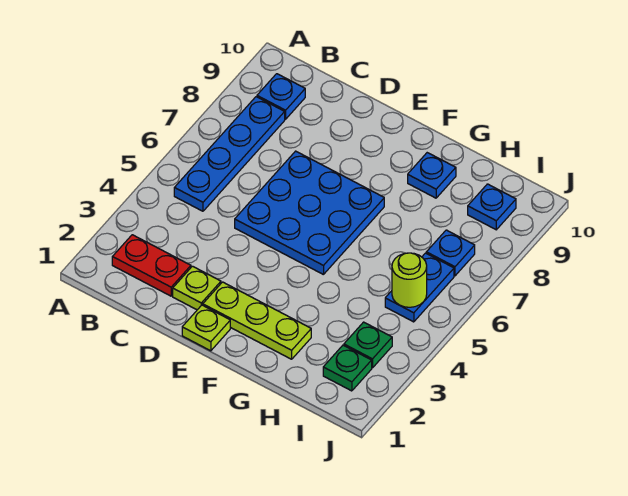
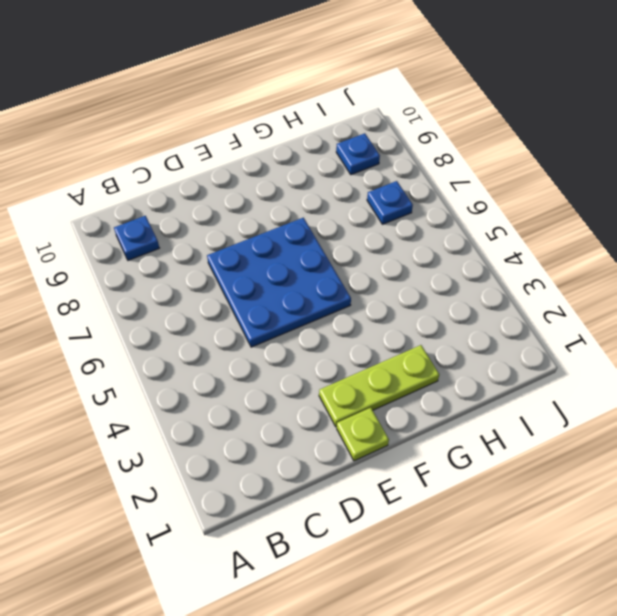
none -> red 1x2 plate [112,235,191,296]
none -> blue 1x4 plate [174,97,285,211]
none -> lime 1x1 plate [173,266,221,310]

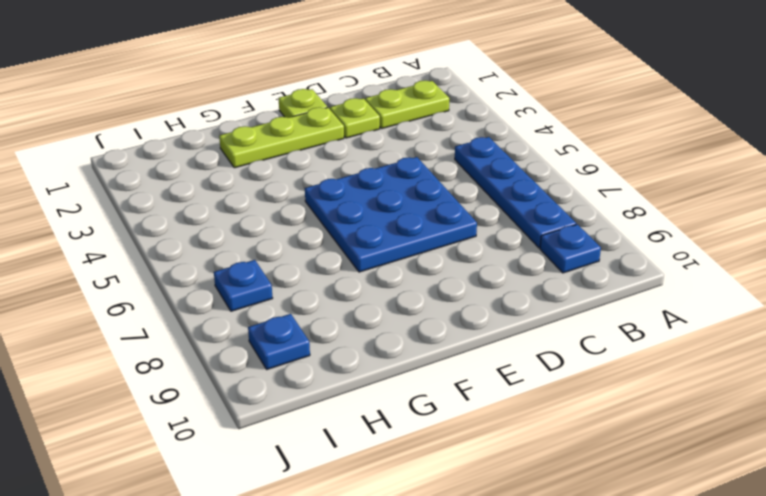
lime 1x2 plate [365,80,449,128] -> red 1x2 plate [112,235,191,296]
none -> blue 1x1 plate [408,153,456,198]
none -> green 1x1 plate [323,345,372,391]
none -> green 1x1 plate [344,322,392,368]

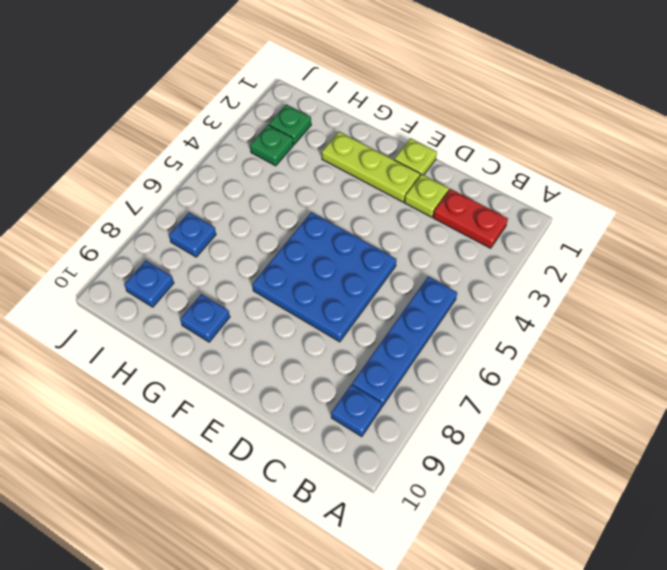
none -> blue 1x2 plate [385,253,454,322]
none -> lime 1x1 round brick [392,253,427,307]

